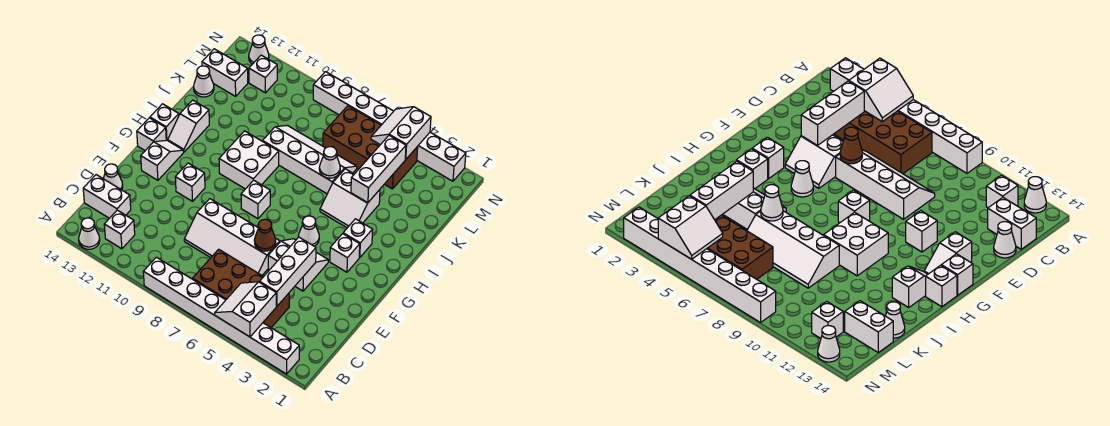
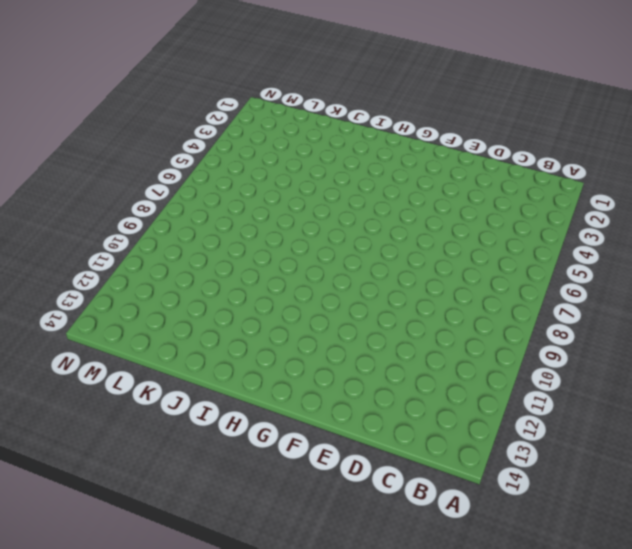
none -> white 1x8 brick [143,257,299,374]
none -> white 1x1 cone [79,218,100,249]
none -> brown 2x4 brick [192,249,289,328]
none -> white 1x1 brick [104,210,135,249]

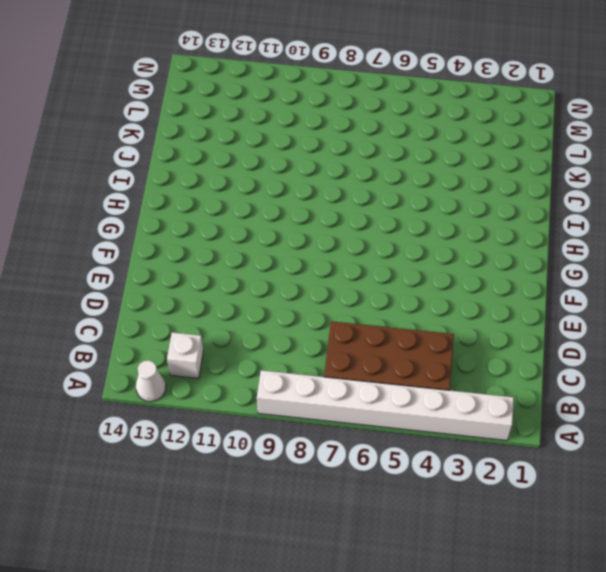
none -> white 1x2 brick [83,175,131,218]
none -> white 2x4 slope [184,199,280,275]
none -> white 1x1 cone [103,164,123,190]
none -> white 2x2 slope [268,239,328,291]

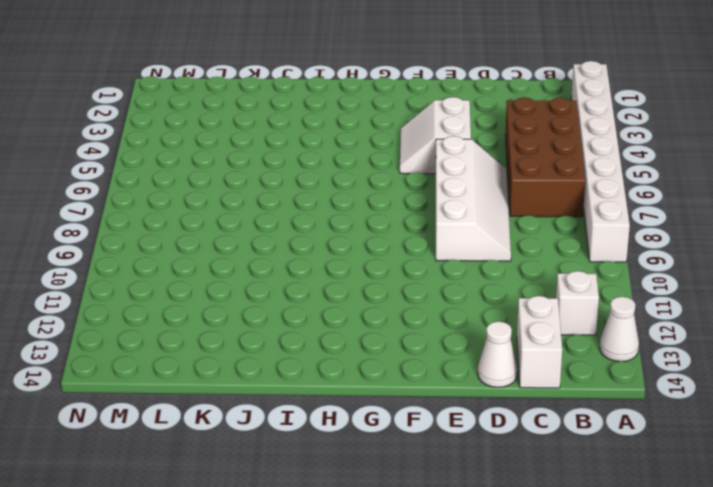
none -> white 1x1 brick [175,163,205,201]
none -> white 1x2 slope [141,140,184,180]
none -> white 1x1 brick [330,234,360,272]
none -> white 1x1 cone [298,216,319,246]

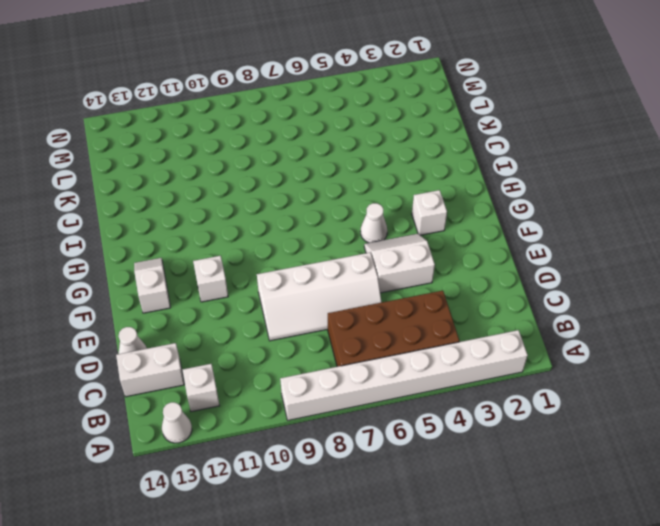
none -> white 1x1 brick [241,180,270,219]
none -> white 1x1 brick [137,118,166,151]
none -> white 1x1 brick [343,219,373,258]
none -> white 2x2 brick [219,131,279,189]

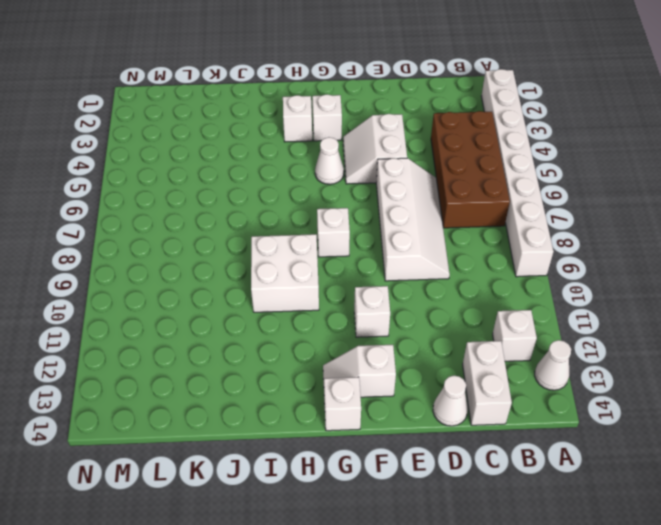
none -> white 1x2 slope [168,100,209,152]
none -> white 1x1 brick [150,104,179,140]
none -> white 2x2 slope [320,169,380,228]
none -> white 2x4 slope [263,125,357,194]

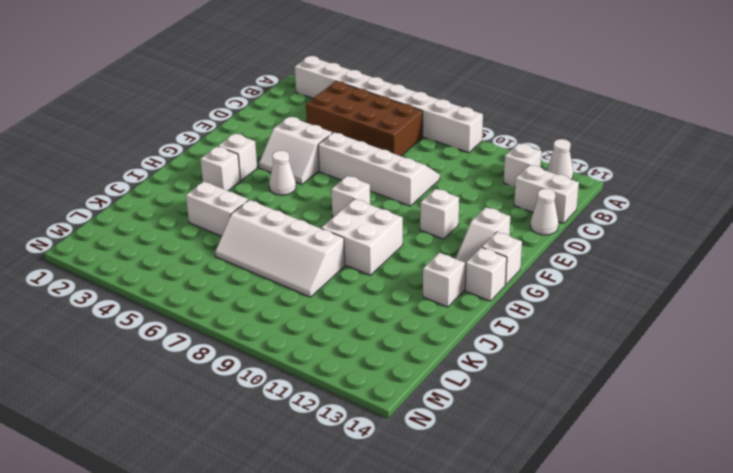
none -> white 1x1 cone [194,66,214,97]
none -> brown 2x4 brick [323,106,418,189]
none -> white 1x2 brick [202,49,248,96]
none -> white 1x1 brick [249,55,277,93]

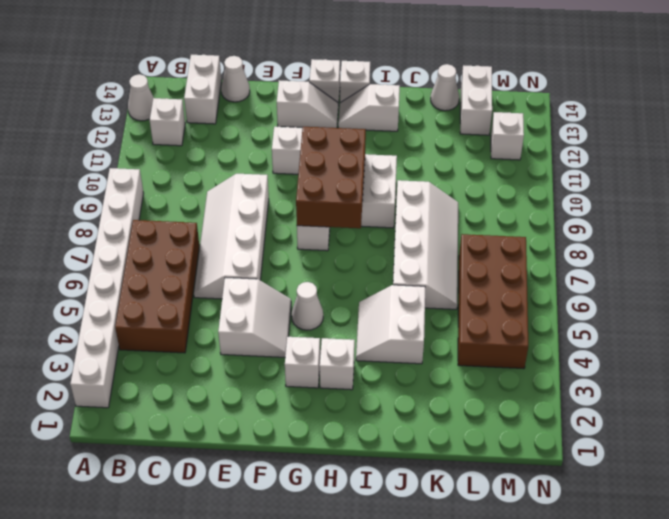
brown 2x3 brick [296,127,366,228] -> none
none -> white 1x8 brick [313,72,466,181]
none -> white 1x1 cone [249,35,269,64]
none -> white 2x2 slope [215,282,276,337]
none -> white 1x3 brick [260,237,316,306]

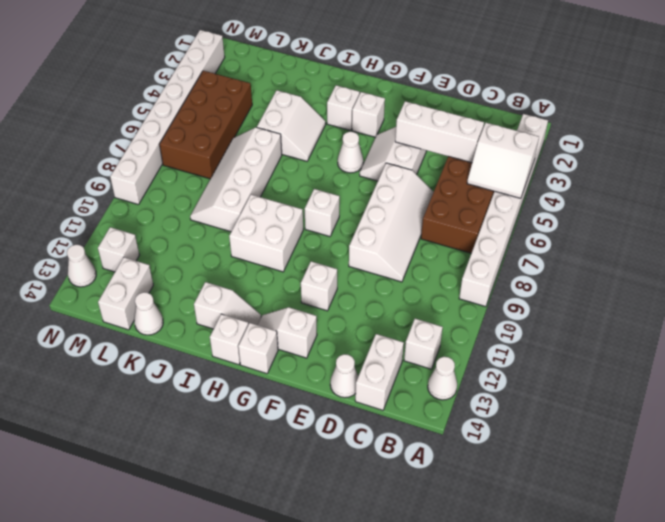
none -> brown 1x1 cone [254,219,276,251]
none -> white 1x3 brick [351,135,406,203]
none -> white 1x1 cone [319,147,340,178]
none -> white 2x2 slope [371,107,431,160]

